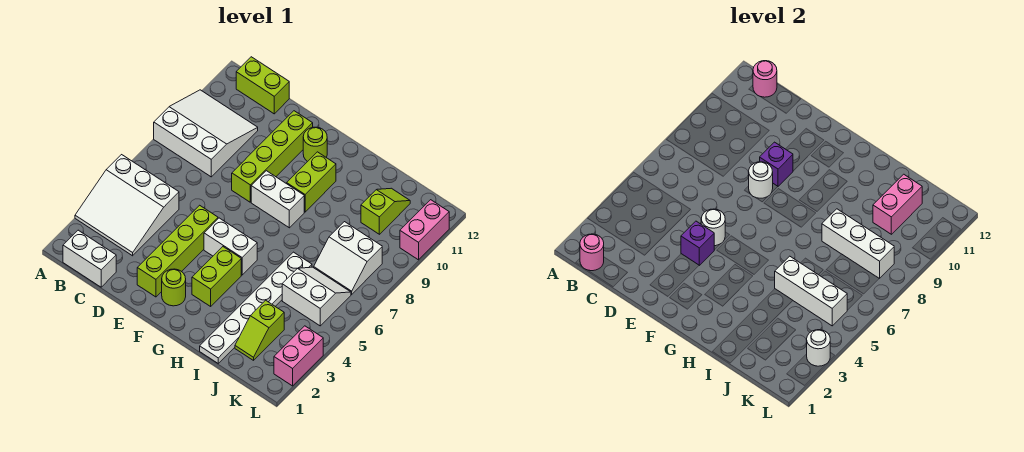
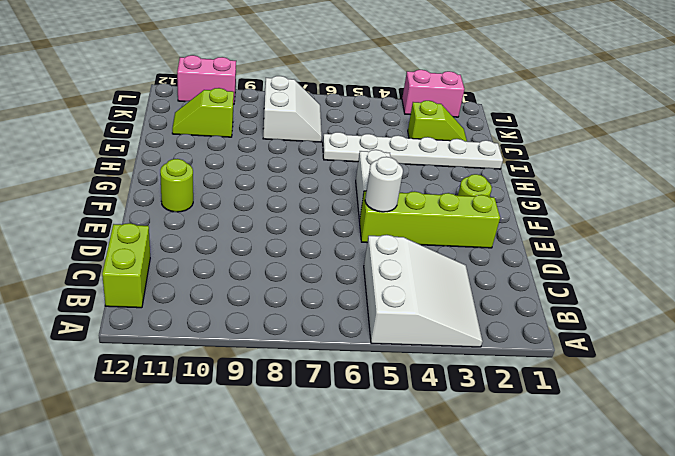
none -> white 3x3 slope [154,90,258,177]
none -> white 1x2 brick [63,230,116,287]
none -> lime 1x4 brick [232,111,313,202]

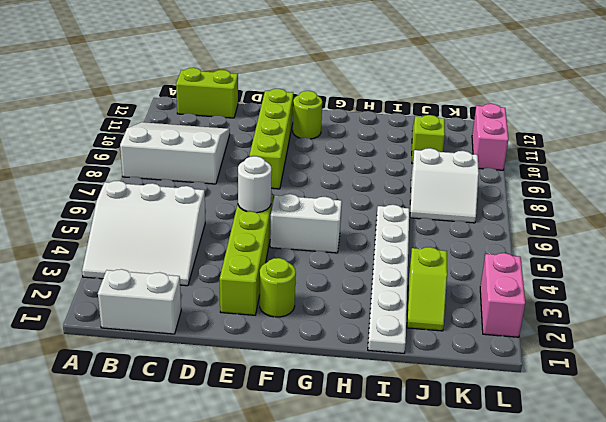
none -> white 1x2 brick [251,171,304,228]
none -> lime 1x2 brick [192,247,241,306]
none -> lime 1x2 brick [287,152,336,212]

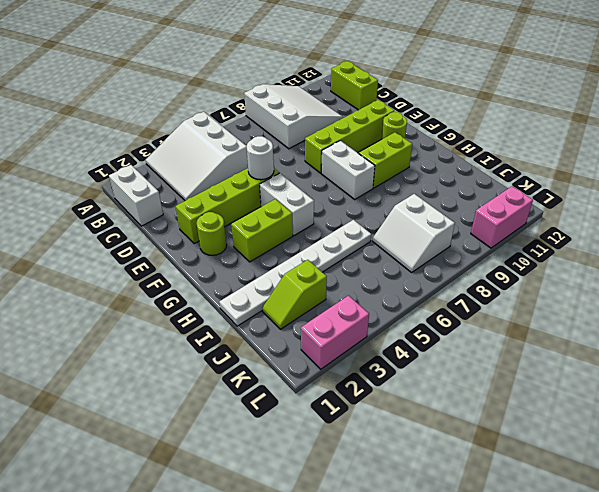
none -> white 2x2 slope [282,267,351,326]
none -> lime 1x2 slope [361,188,410,234]
none -> pink 1x1 round brick [580,234,604,271]

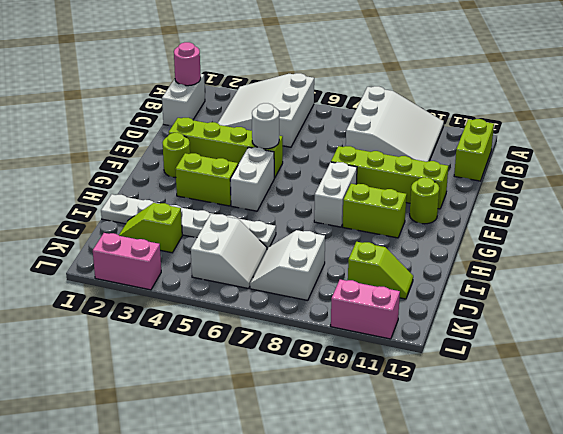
none -> pink 1x1 round brick [753,61,777,97]
none -> purple 1x1 brick [681,221,714,265]
none -> white 1x1 round brick [749,162,773,198]

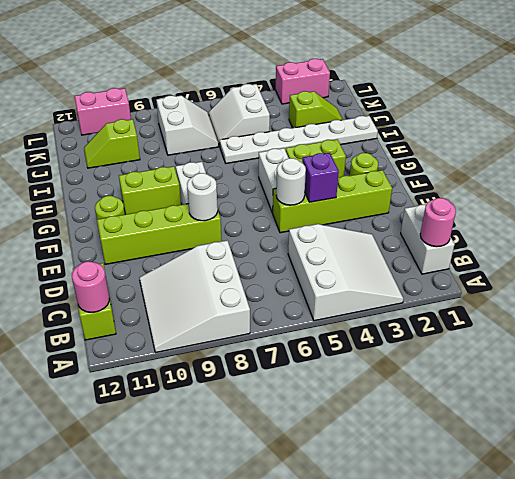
none -> purple 1x1 brick [760,142,793,186]
none -> white 1x3 brick [775,256,847,326]
none -> white 1x3 brick [822,209,894,278]

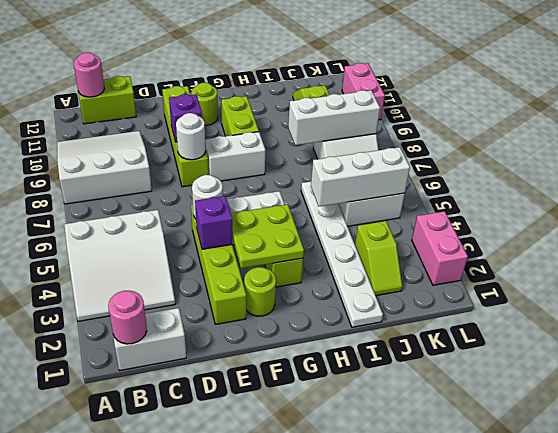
lime 2x2 plate [231,204,304,268] -> none
none -> pink 1x2 brick [873,174,922,234]
none -> white 1x1 round brick [807,330,830,366]

